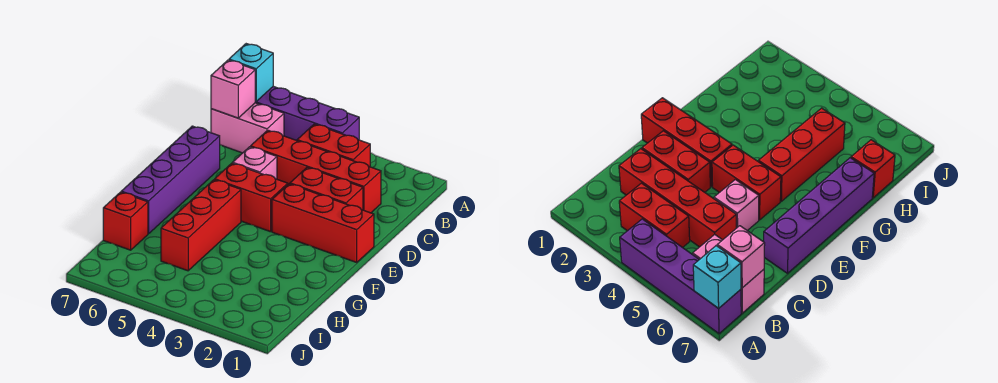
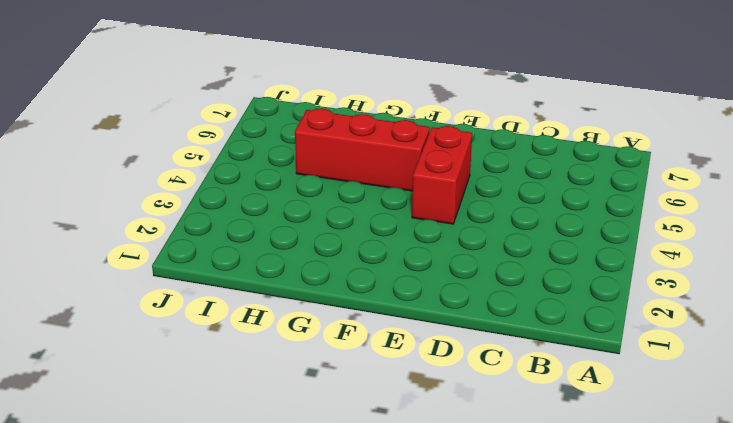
none -> purple 1x4 brick [255,86,359,141]
none -> red 1x2 brick [297,124,370,167]
none -> pink 1x2 brick [211,103,284,153]

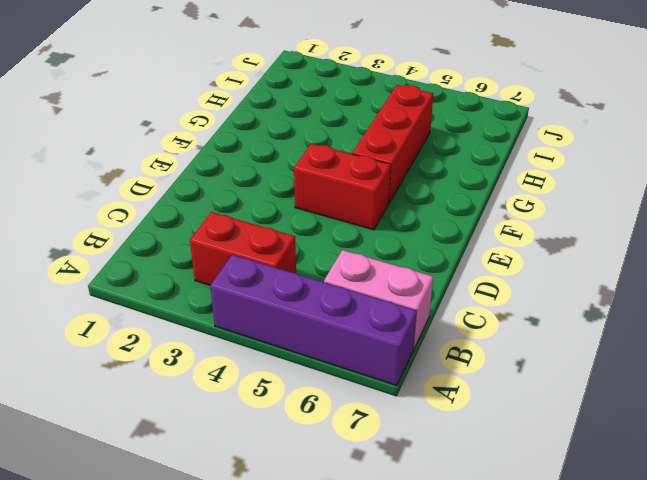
none -> red 1x4 brick [251,130,381,213]
none -> red 1x2 brick [290,167,363,210]
none -> pink 1x1 brick [233,147,277,179]

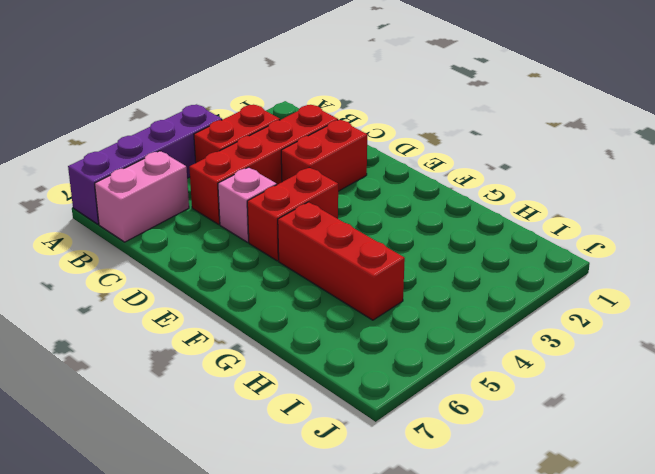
none -> purple 1x4 brick [121,126,220,234]
none -> red 1x3 brick [272,184,374,262]
none -> red 1x1 brick [103,192,148,250]

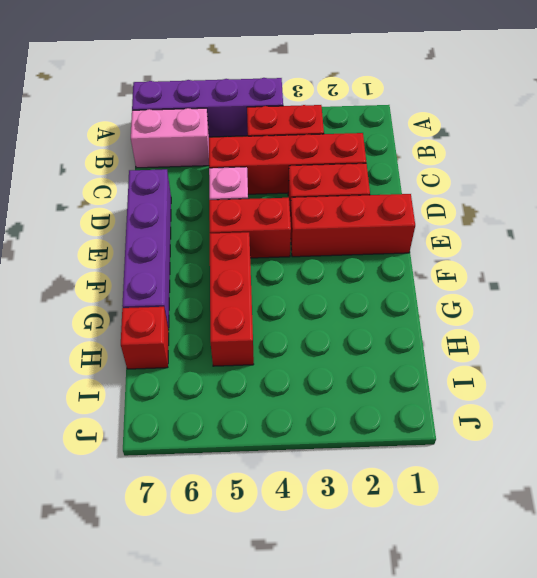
none -> cyan 1x1 brick [229,44,273,102]
none -> pink 1x1 brick [211,60,255,118]

